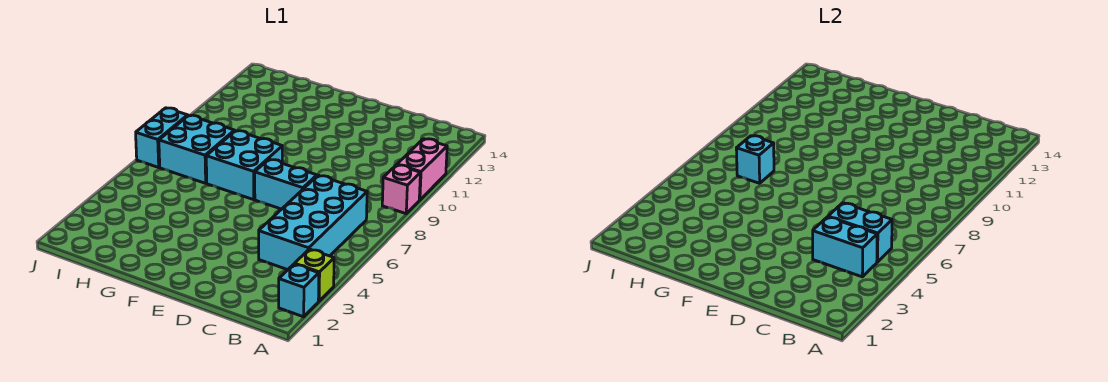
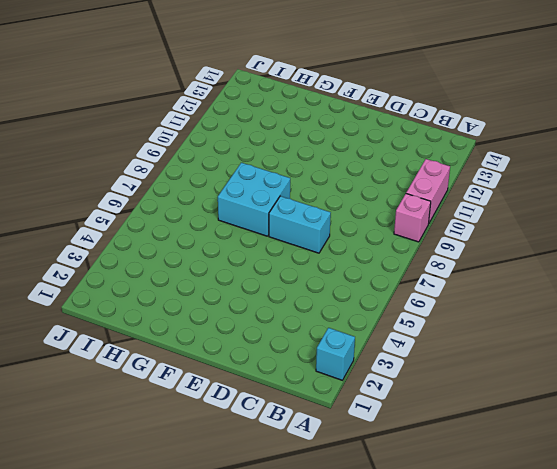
none -> lime 1x1 brick [295,249,334,301]
none -> cyan 2x4 brick [259,175,367,270]
none -> cyan 2x2 brick [159,115,235,183]

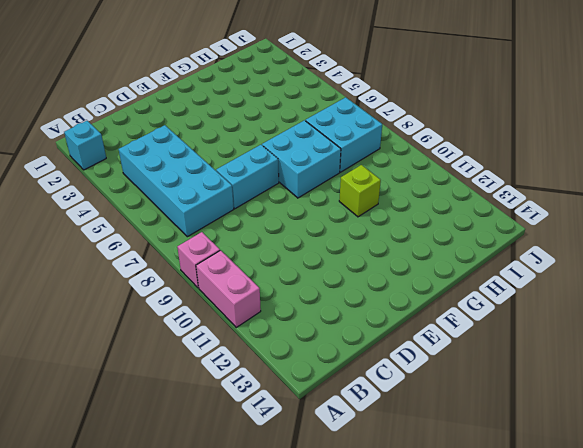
lime 1x1 brick [339,165,381,217] -> lime 1x1 brick moved to [295,249,334,301]
none -> cyan 1x2 brick [136,108,188,167]
none -> cyan 1x2 brick [813,217,877,277]
none -> cyan 1x2 brick [828,203,892,262]

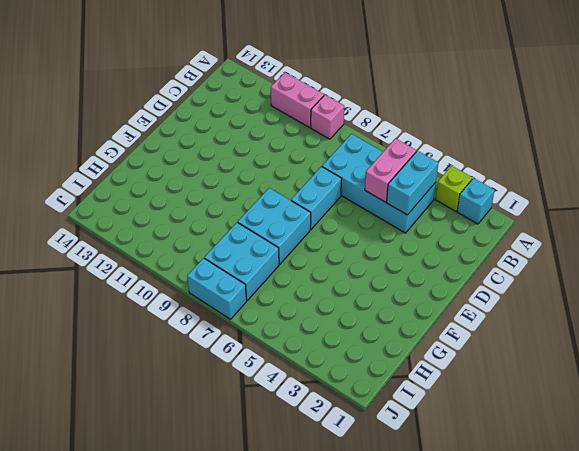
pink 1x2 brick [365,138,416,202] -> cyan 1x2 brick [828,203,892,262]
none -> cyan 1x1 brick [736,136,774,183]

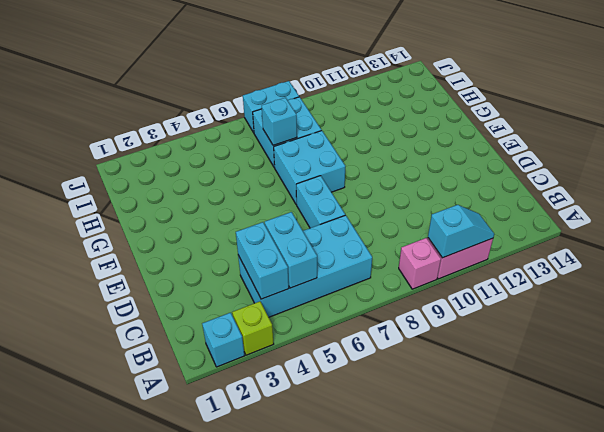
cyan 1x2 slope [428,205,494,258] -> none

